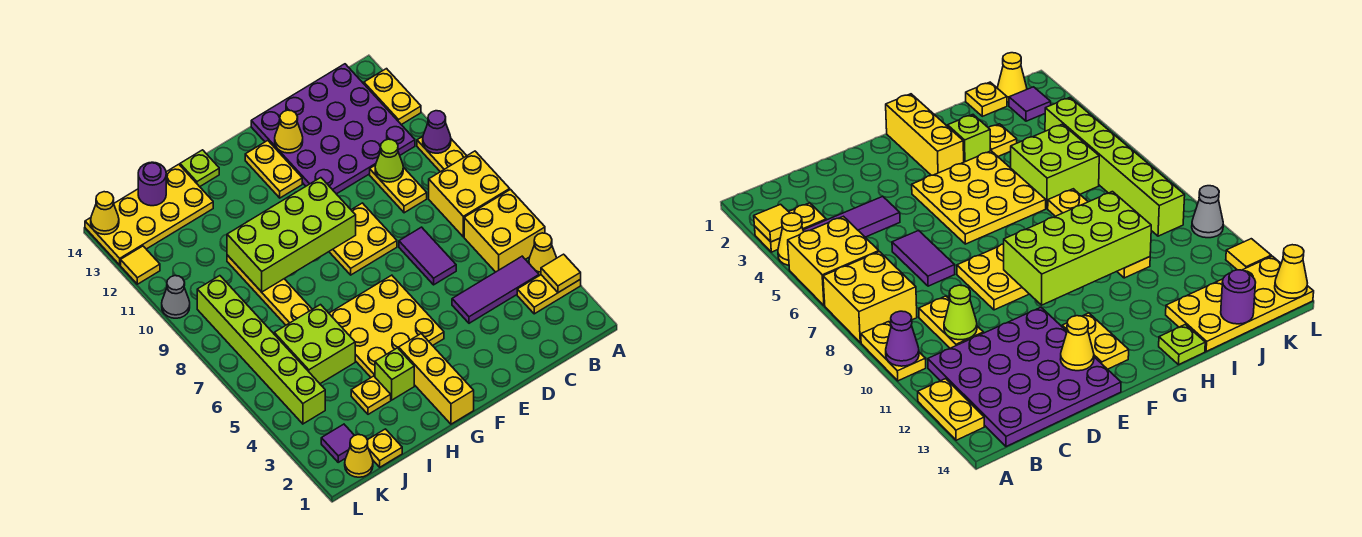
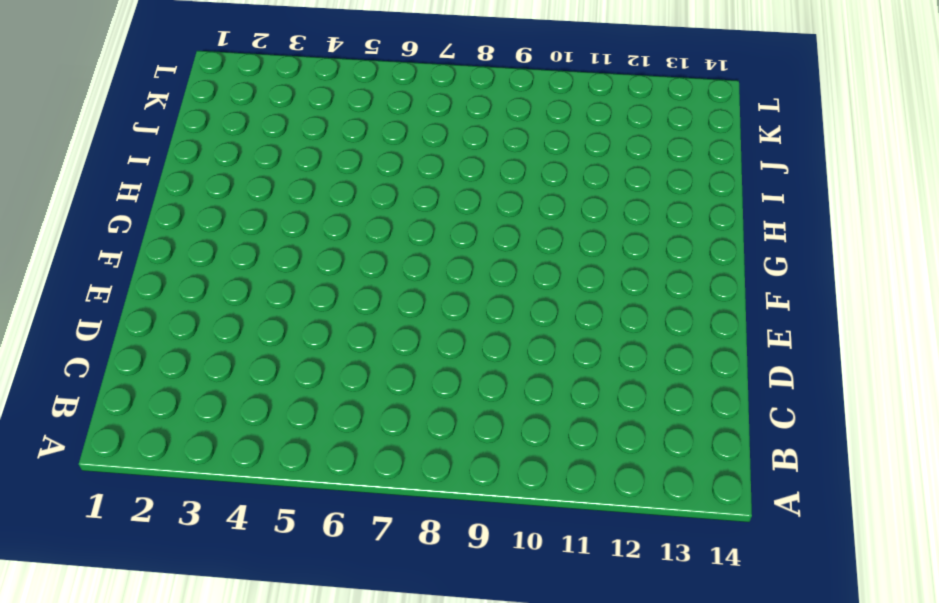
none -> yellow 1x2 plate [517,275,581,314]
none -> yellow 1x1 cone [529,233,556,275]
none -> yellow 2x2 brick [464,190,545,272]
none -> yellow 2x2 brick [429,151,510,237]

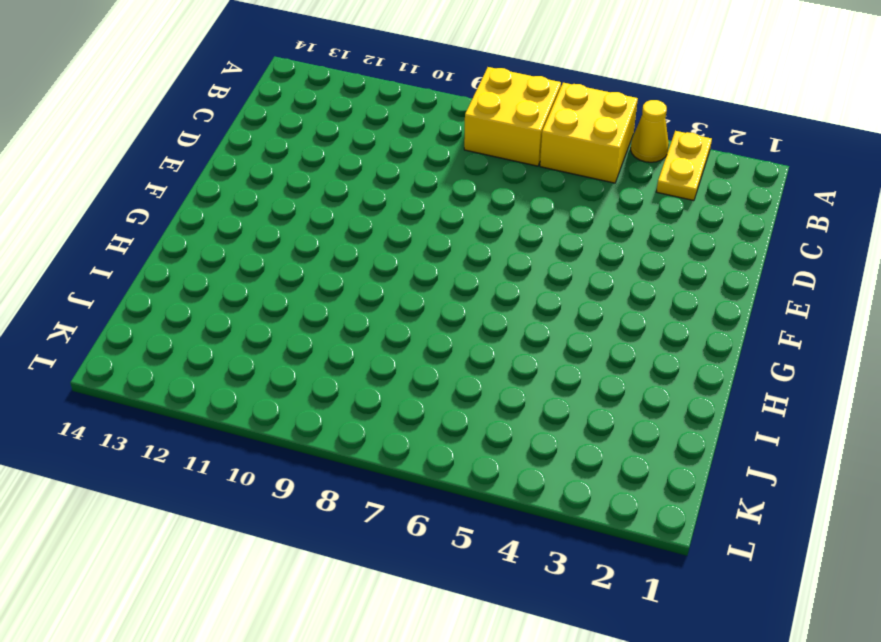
none -> yellow 1x2 plate [417,137,467,172]
none -> yellow 1x2 plate [364,69,421,125]
none -> purple 1x3 tile [452,256,539,323]
none -> purple 4x4 plate [251,64,415,194]

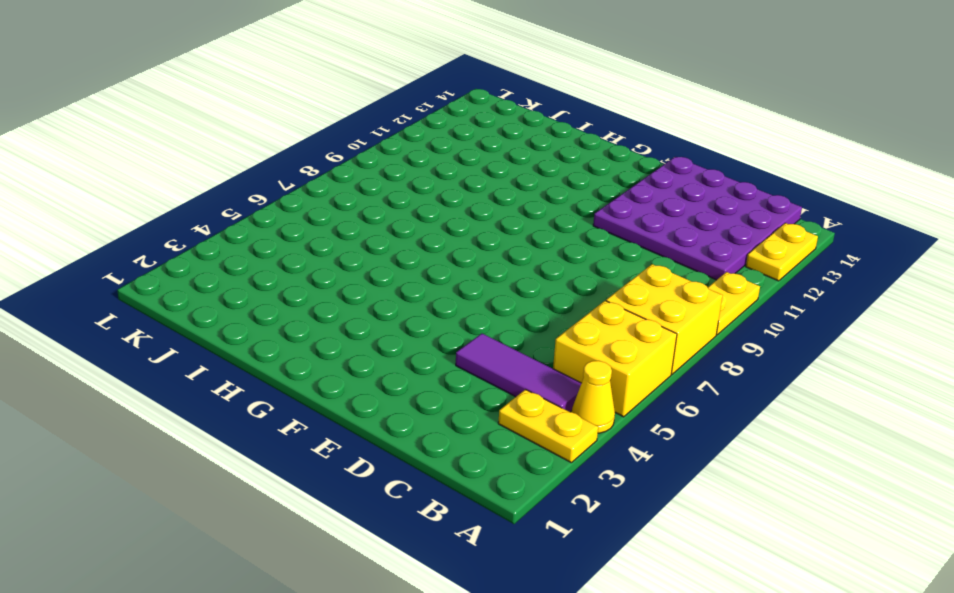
none -> yellow 1x2 plate [370,165,427,213]
none -> purple 1x2 tile [399,227,456,285]
none -> yellow 2x2 plate [329,203,397,275]
none -> yellow 3x3 plate [329,275,444,377]

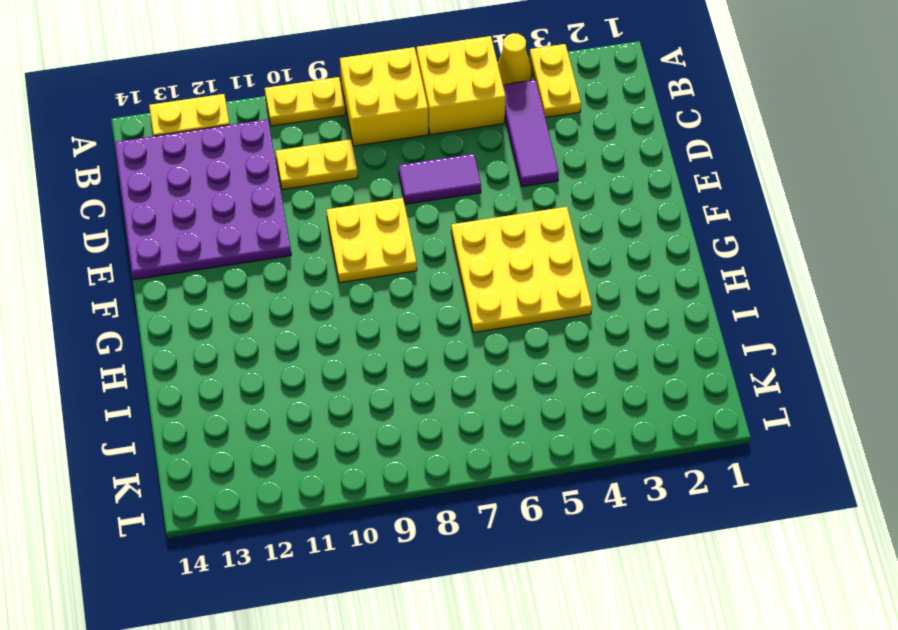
none -> yellow 1x2 plate [245,140,302,198]
none -> yellow 1x3 brick [399,334,474,424]
none -> lime 1x1 brick [375,348,414,400]
none -> lime 1x1 plate [180,150,219,187]

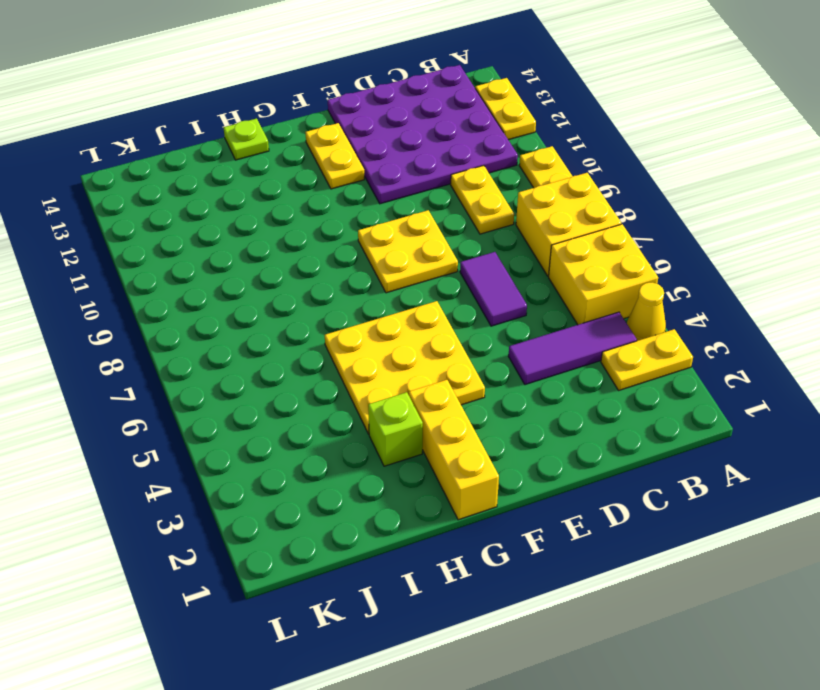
none -> yellow 1x1 plate [351,376,391,414]
none -> lime 2x2 brick [274,305,355,384]
none -> yellow 1x4 plate [227,255,312,325]
none -> yellow 2x4 plate [85,164,213,265]

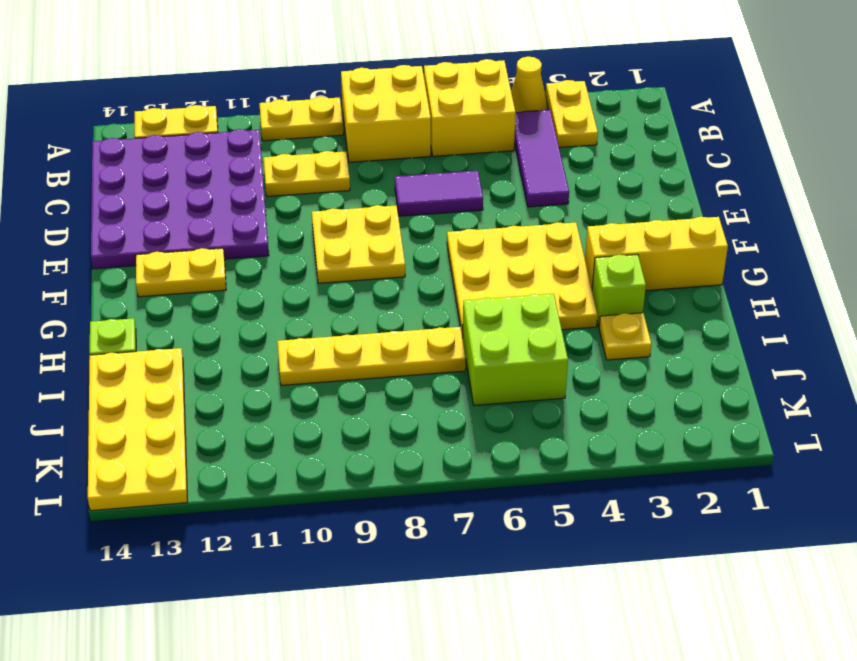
none -> yellow 1x1 plate [368,429,402,467]
none -> yellow 1x1 cone [345,435,373,477]
none -> purple 1x1 tile [321,424,355,462]
none -> lime 1x6 brick [197,276,325,424]

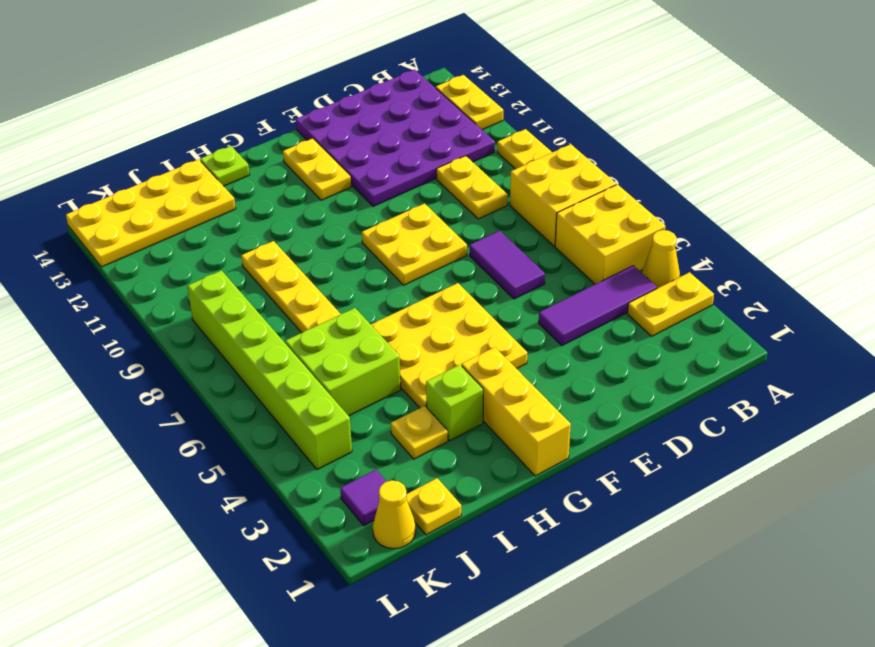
none -> grey 1x1 cone [162,276,190,318]
none -> yellow 1x1 tile [121,246,160,284]
none -> yellow 1x1 tile [541,254,581,293]
none -> purple 1x1 cone [423,111,451,153]

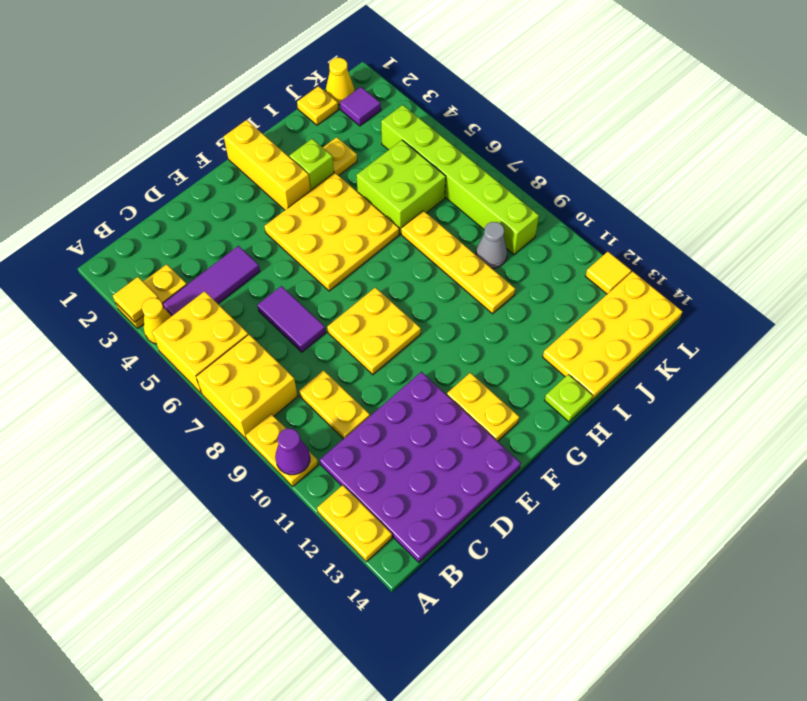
grey 1x1 cone [476,222,507,268] -> grey 1x1 cone moved to [162,276,190,318]
none -> lime 1x1 cone [375,139,403,182]
none -> yellow 1x1 cone [275,110,303,153]
none -> lime 2x4 brick [227,178,356,292]
none -> purple 1x1 round brick [138,162,166,206]

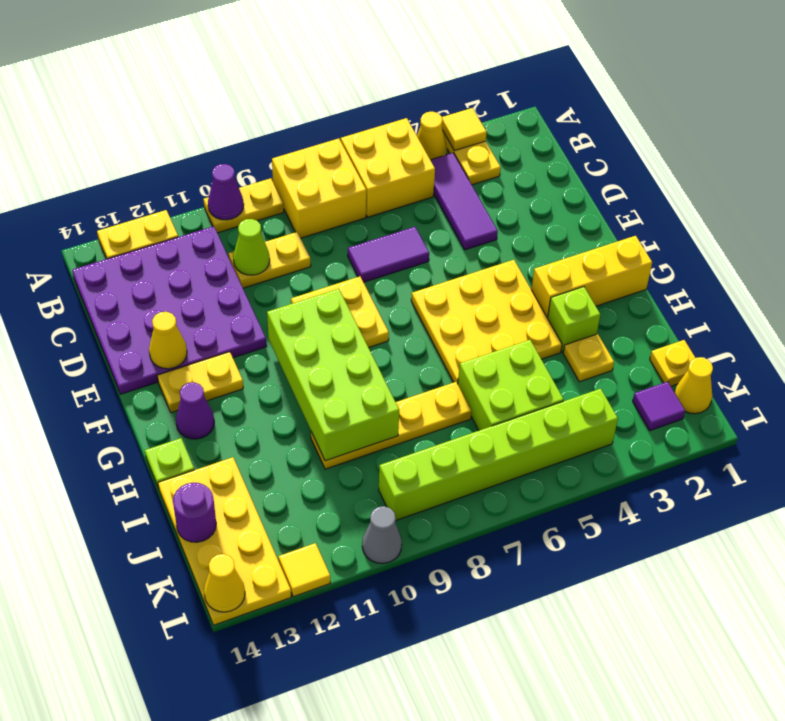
purple 1x1 cone [176,382,214,439] -> none

